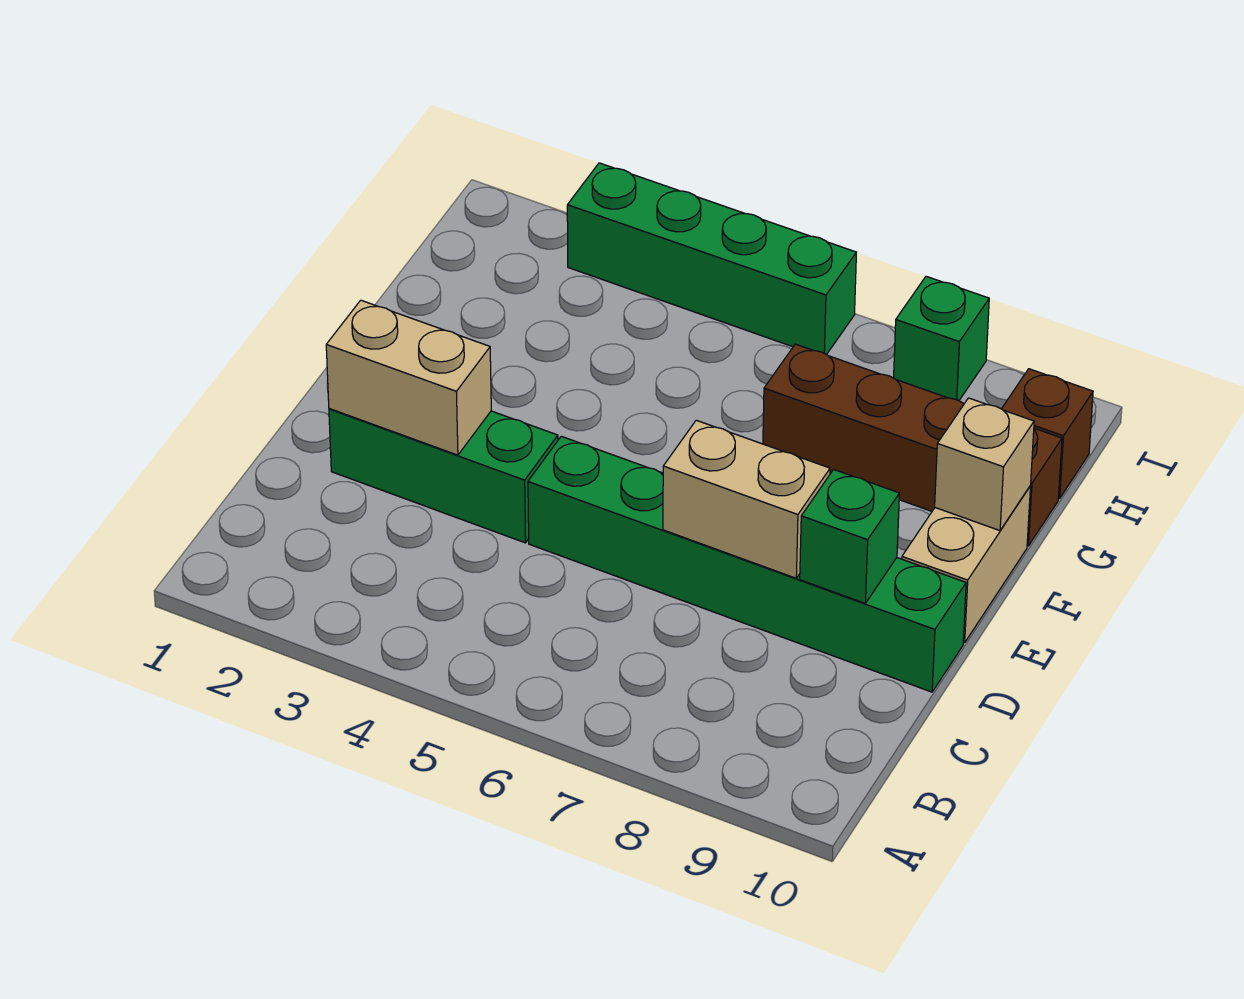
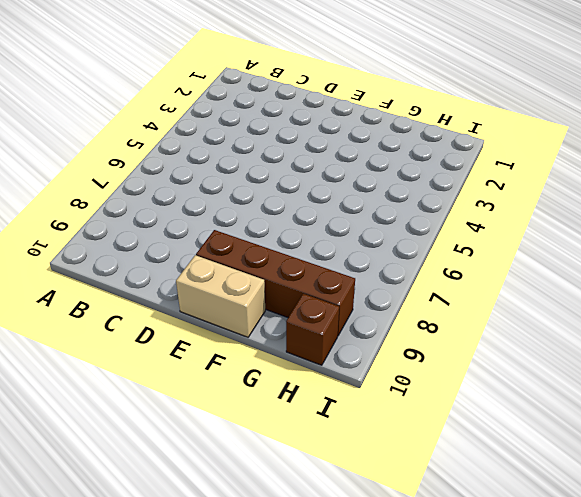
brown 1x4 brick [196,230,355,335] -> brown 1x4 brick turned to [763,344,1062,546]
none -> green 1x3 brick [329,409,558,543]
none -> green 1x6 brick [528,436,966,692]

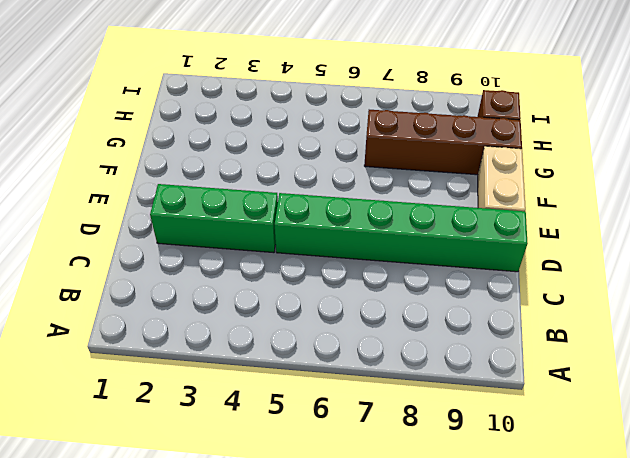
none -> green 1x4 brick [567,163,856,355]
none -> green 1x1 brick [894,276,989,401]

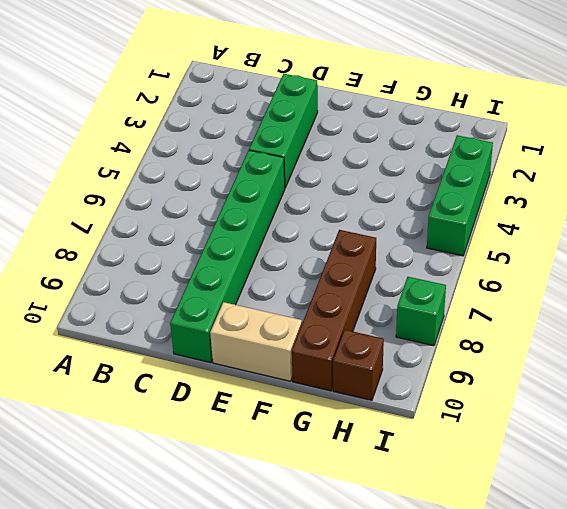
green 1x3 brick [427,135,493,256] -> green 1x4 brick [567,163,856,355]
none -> tan 1x2 brick [326,300,491,455]
none -> tan 1x2 brick [663,420,830,578]

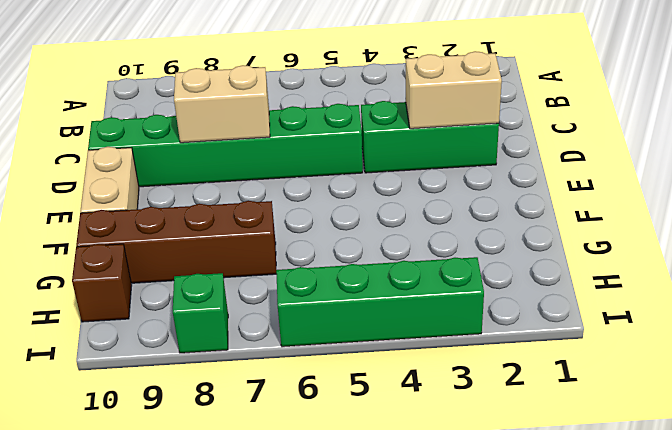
none -> green 1x1 brick [800,470,899,603]
none -> tan 1x1 brick [935,398,1034,531]

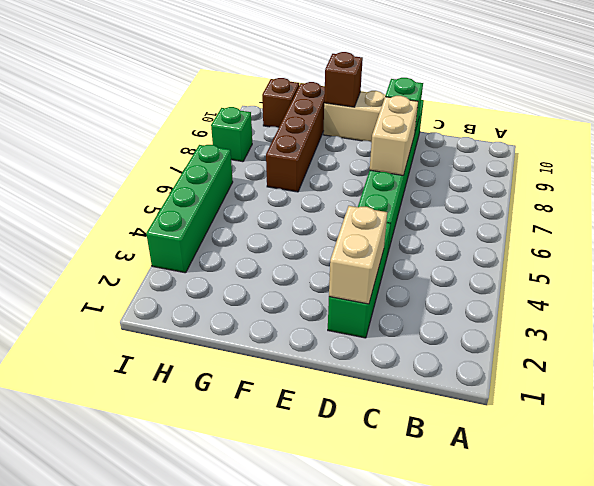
brown 1x1 brick [324,52,363,107] -> tan 1x1 brick [935,398,1034,531]

